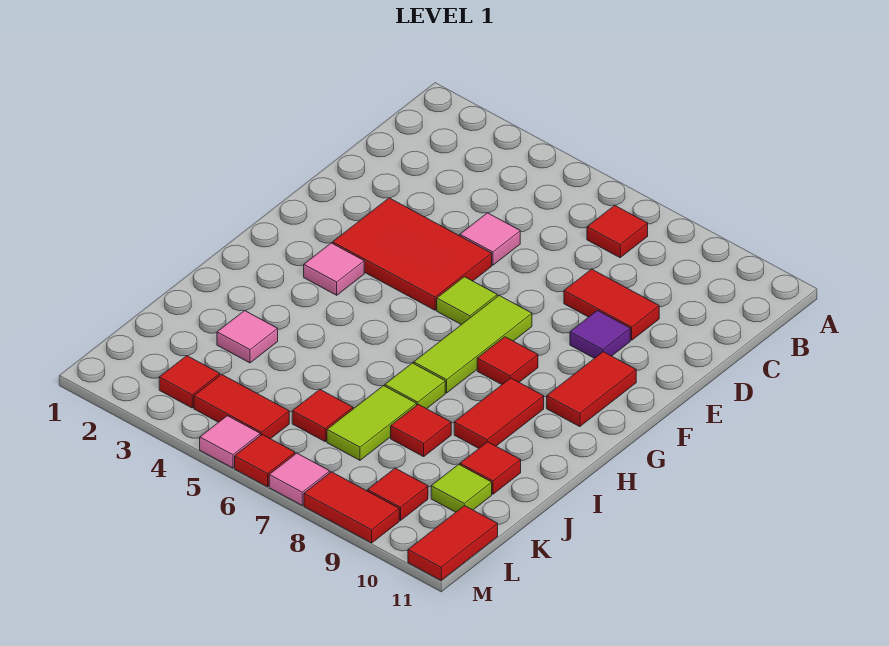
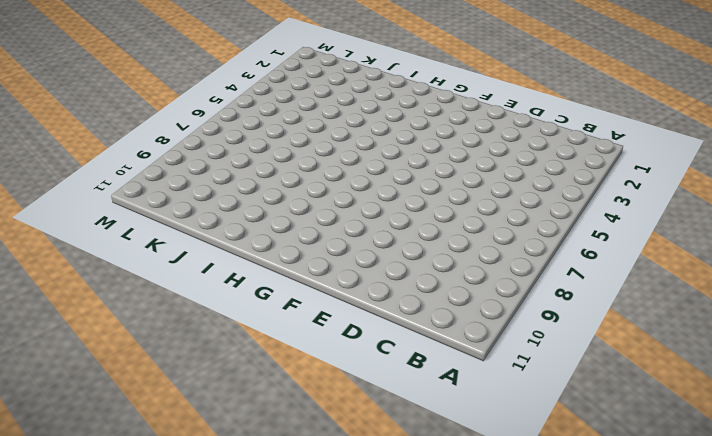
none -> red 1x1 tile [587,205,648,258]
none -> pink 1x1 tile [460,213,520,265]
none -> red 1x2 tile [564,269,659,340]

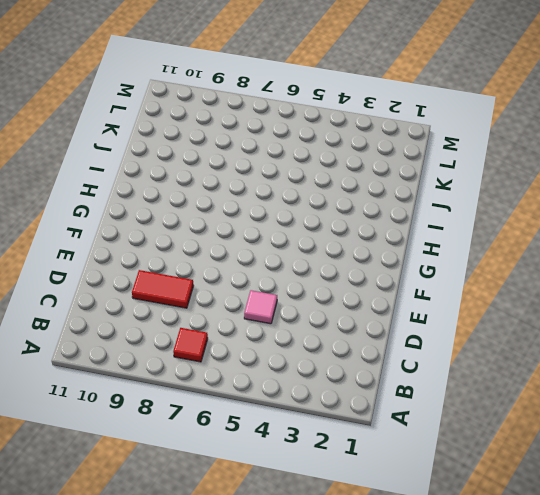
none -> red 2x3 tile [333,198,492,310]
none -> purple 1x1 tile [570,311,630,358]
none -> lime 1x1 tile [437,277,497,325]

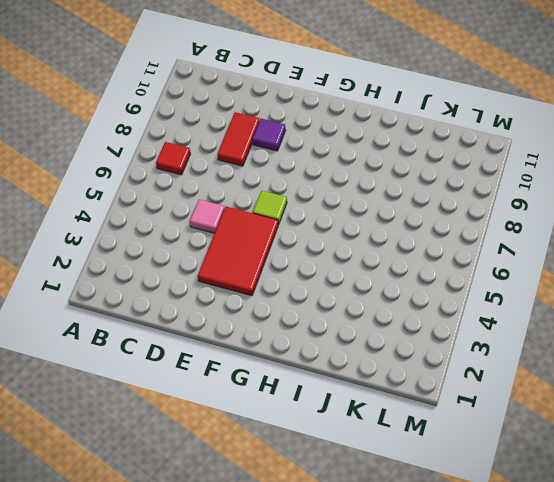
none -> lime 1x3 tile [414,295,532,393]
none -> red 1x2 tile [547,352,636,427]
none -> pink 1x1 tile [304,243,364,295]

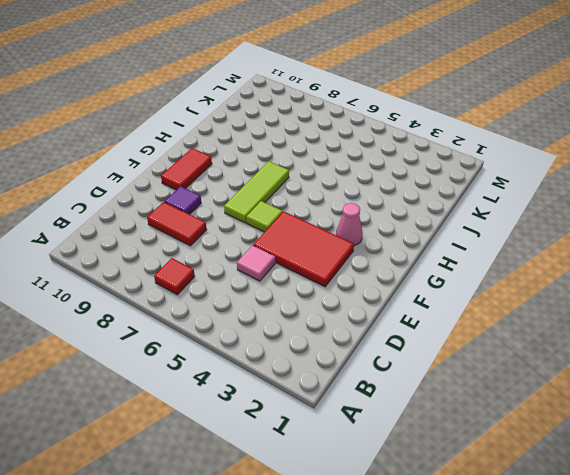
pink 1x1 cone [336,203,363,246] -> pink 1x1 tile [304,243,364,295]
none -> red 1x1 tile [477,337,538,384]
none -> red 1x2 tile [454,378,544,448]
none -> lime 1x1 tile [385,363,445,409]

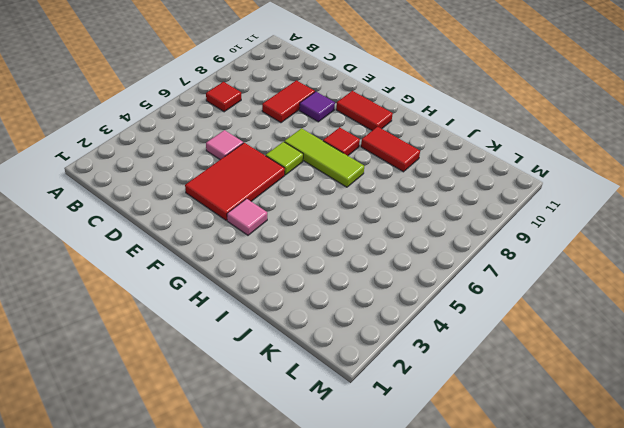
none -> lime 1x1 tile [385,363,445,409]
none -> pink 1x1 tile [217,311,278,363]
none -> lime 1x2 tile [327,386,417,460]

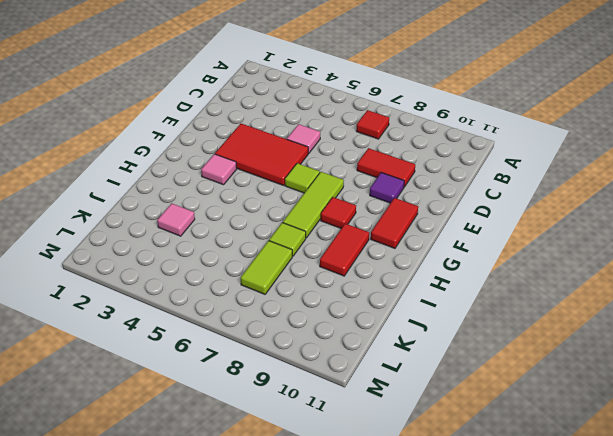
none -> red 1x1 tile [391,404,451,457]
none -> red 1x1 tile [460,442,521,494]
none -> red 1x1 tile [292,389,353,442]

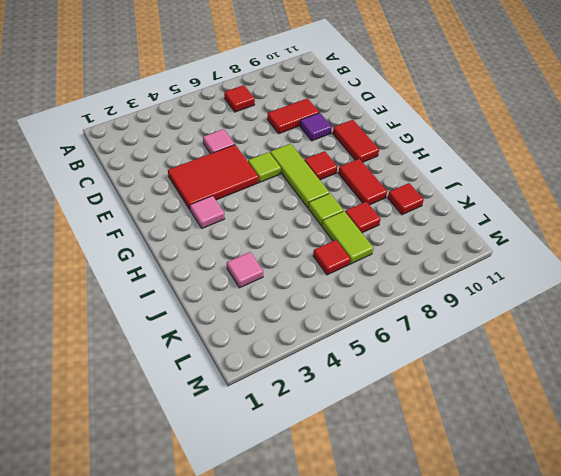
none -> lime 1x1 tile [431,464,492,512]
none -> red 1x1 tile [159,356,220,408]
none -> red 1x2 tile [194,374,289,439]

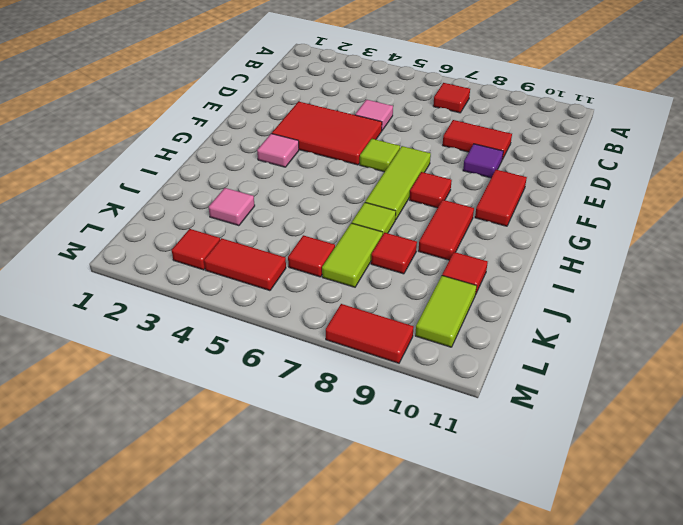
lime 1x2 tile [415,276,477,347] -> lime 1x1 tile [431,464,492,512]
none -> red 1x1 tile [368,468,428,520]
none -> red 1x2 tile [408,506,498,580]
none -> pink 1x1 tile [200,416,260,468]

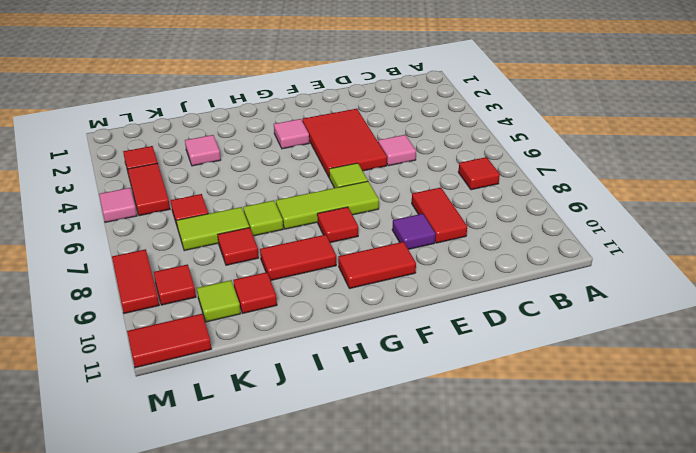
none -> red 1x1 tile [235,435,295,487]
none -> pink 1x1 tile [269,453,330,505]

